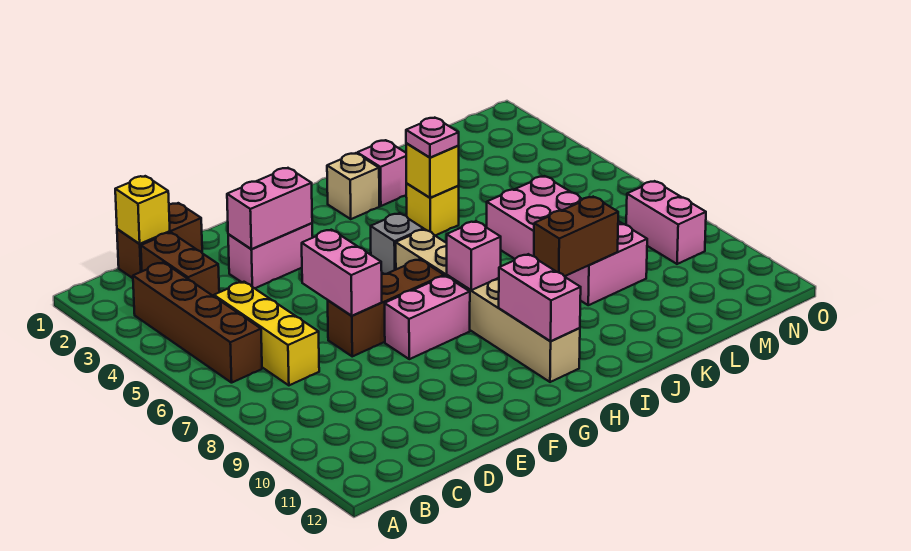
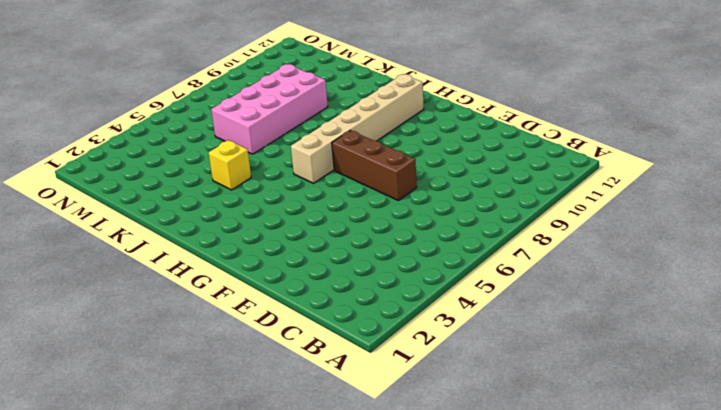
none -> brown 1x4 brick [133,262,262,383]
none -> brown 1x2 brick [117,203,202,278]
none -> brown 1x2 brick [141,232,219,296]

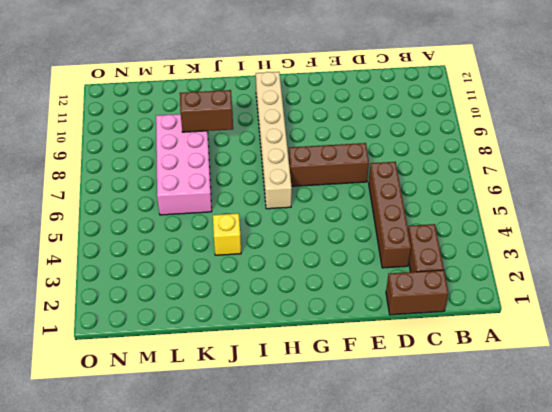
brown 1x4 brick [369,162,411,268] -> brown 1x4 brick moved to [133,262,262,383]
none -> yellow 1x3 brick [214,282,319,385]
none -> pink 1x2 brick [228,223,313,288]
none -> pink 1x2 brick [385,276,470,359]

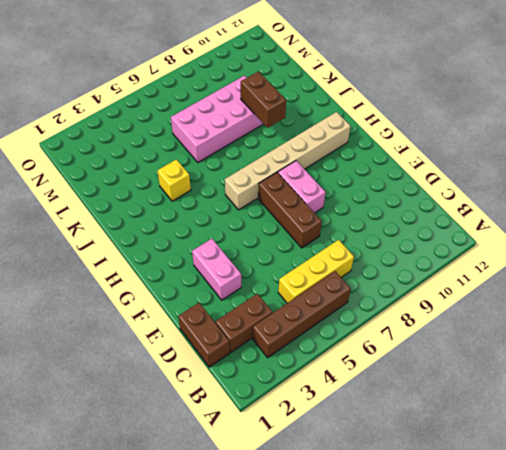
none -> grey 1x1 brick [371,213,424,274]
none -> tan 1x1 brick [327,153,379,219]
none -> pink 1x1 brick [357,140,407,206]

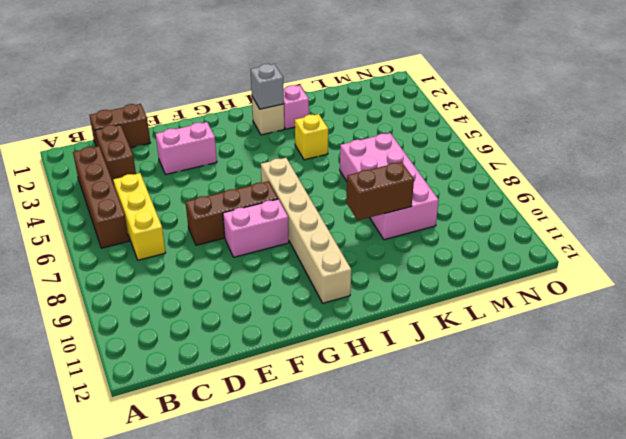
grey 1x1 brick [250,64,284,109] -> grey 1x1 brick moved to [371,213,424,274]
none -> pink 1x2 brick [626,181,706,264]
none -> yellow 1x1 brick [115,176,170,244]
none -> pink 1x2 brick [227,168,312,249]

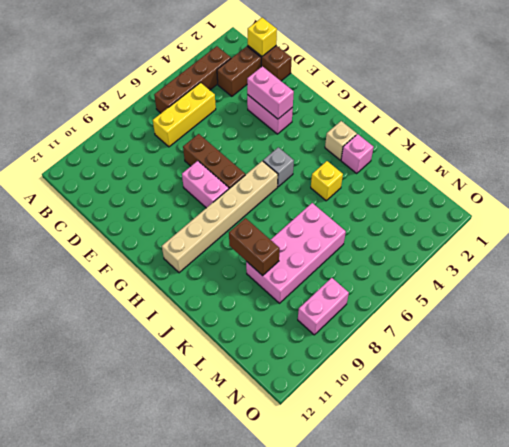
none -> pink 1x2 brick [302,230,382,316]
none -> pink 1x1 brick [447,221,501,290]
none -> pink 1x2 brick [499,254,581,341]

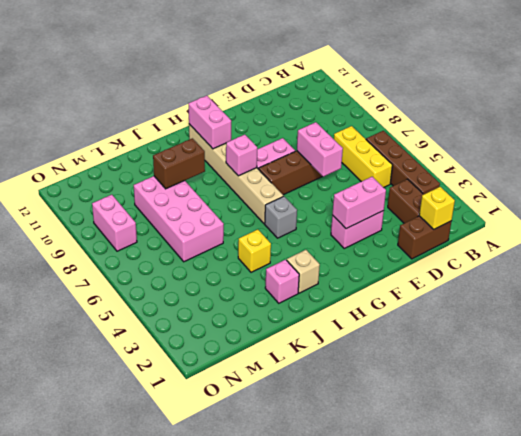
none -> yellow 1x1 brick [406,143,459,198]
none -> pink 1x1 plate [406,118,459,158]

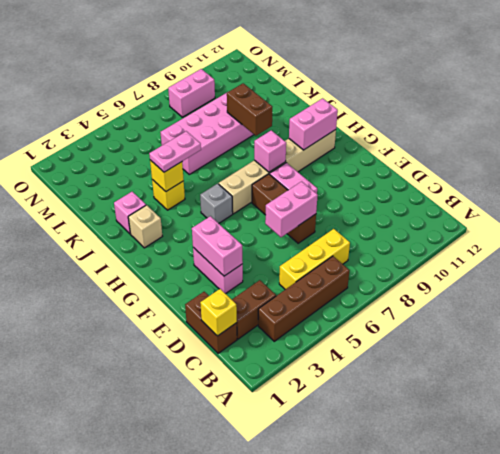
pink 1x2 plate [149,131,201,172] -> pink 1x1 plate [406,118,459,158]

